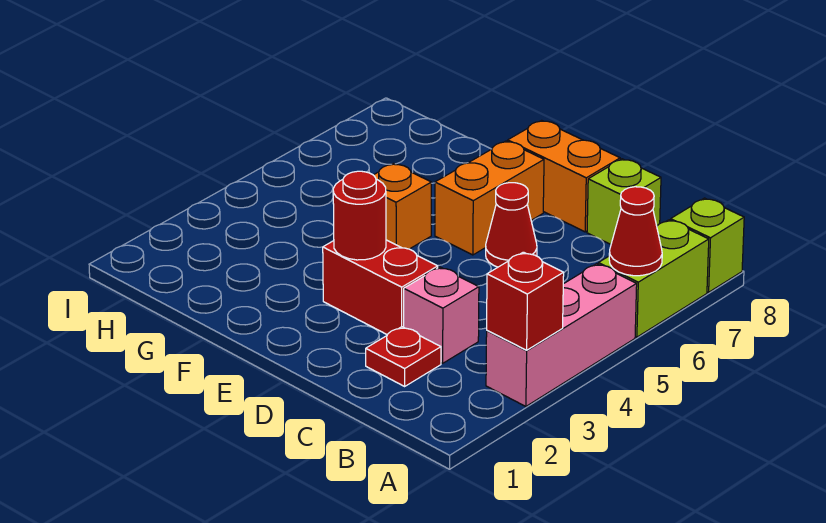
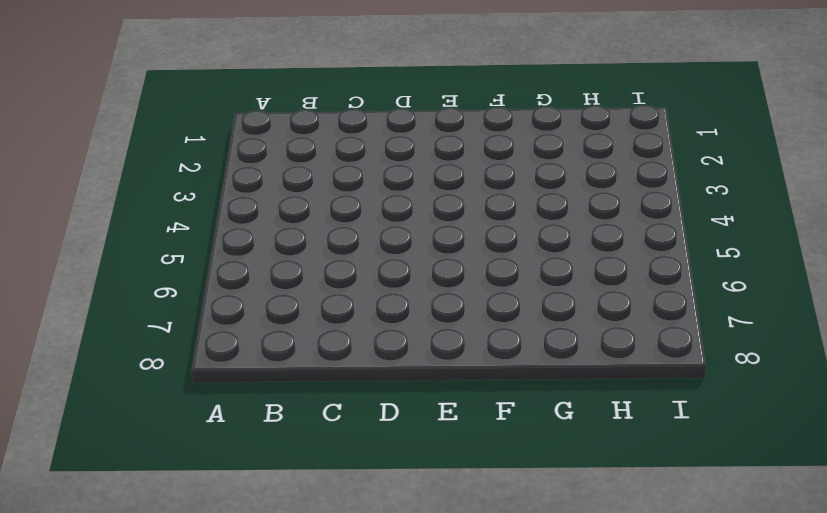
none -> pink 1x3 brick [486,264,637,406]
none -> lime 1x2 brick [598,220,709,337]
none -> lime 1x1 brick [671,198,744,292]

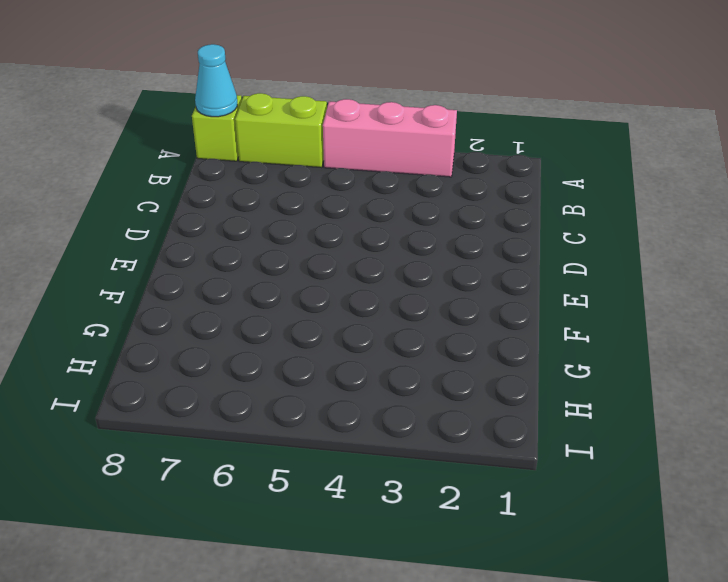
cyan 1x1 cone [195,44,237,117] -> none
none -> red 1x1 plate [366,327,441,386]
none -> pink 1x1 brick [404,267,479,363]
none -> lime 1x1 brick [587,159,661,244]

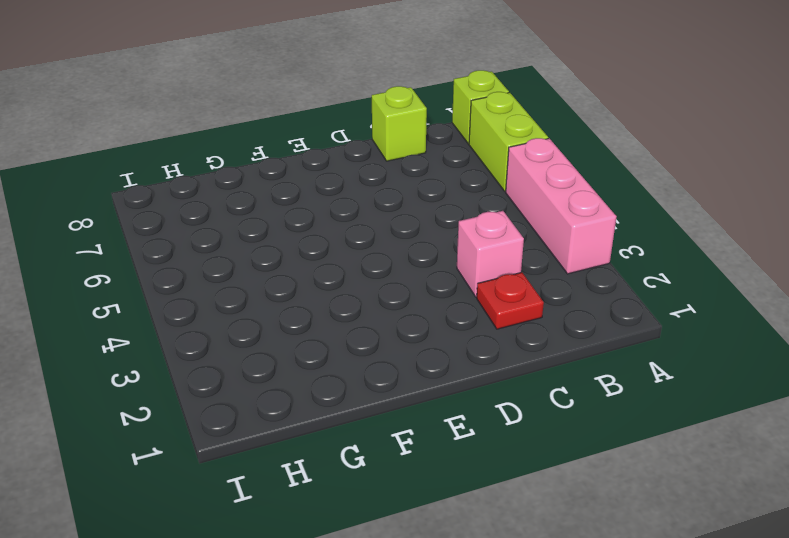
none -> red 1x2 brick [323,240,438,335]
none -> red 1x1 cone [486,183,537,267]
none -> orange 1x2 brick [508,120,620,232]

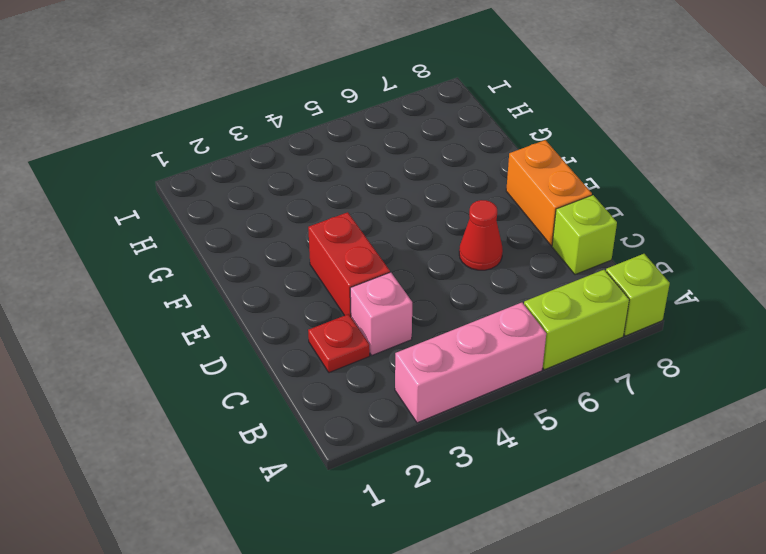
none -> orange 1x2 brick [435,141,544,255]
none -> orange 1x1 brick [374,164,431,249]
none -> red 1x1 brick [487,252,564,350]

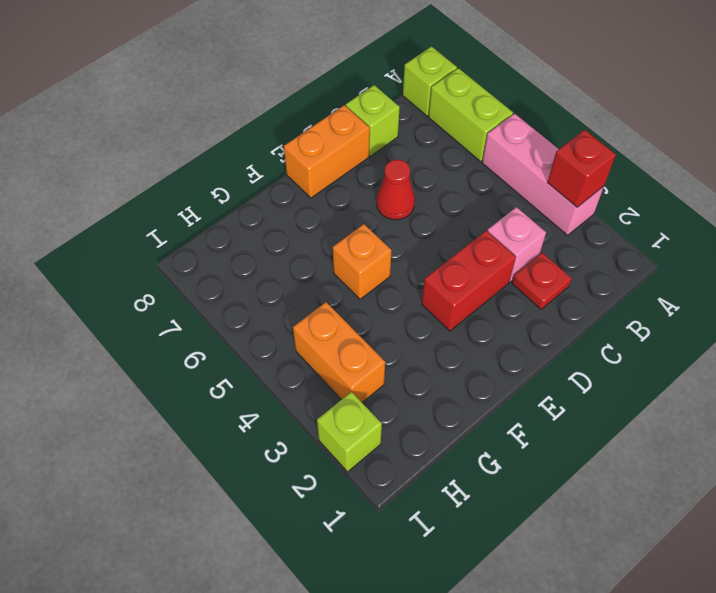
orange 1x2 brick [293,302,385,402] -> orange 1x2 brick moved to [435,141,544,255]
lime 1x1 brick [317,392,382,472] -> none
none -> red 1x1 cone [609,187,662,276]
none -> red 1x1 round brick [333,171,386,260]

